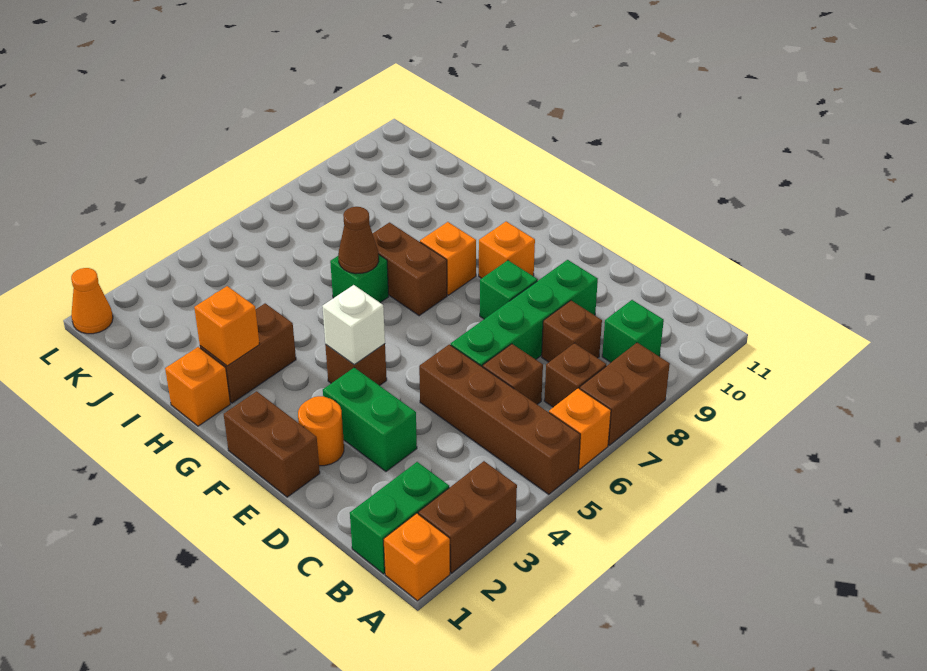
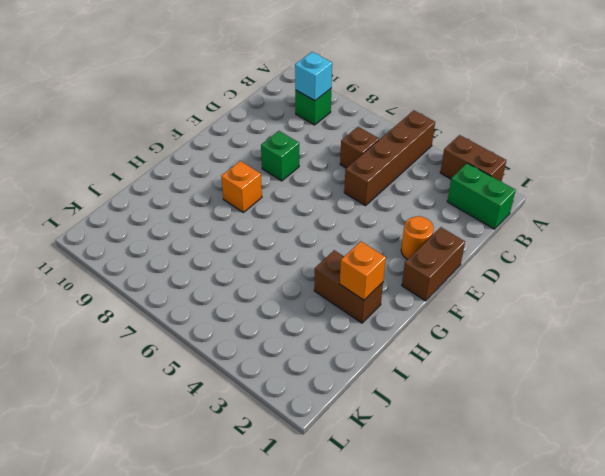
cyan 1x1 brick [295,52,332,101] -> none
none -> orange 1x1 brick [383,513,450,601]
none -> orange 1x1 brick [549,388,611,470]
none -> brown 1x2 brick [580,343,670,445]

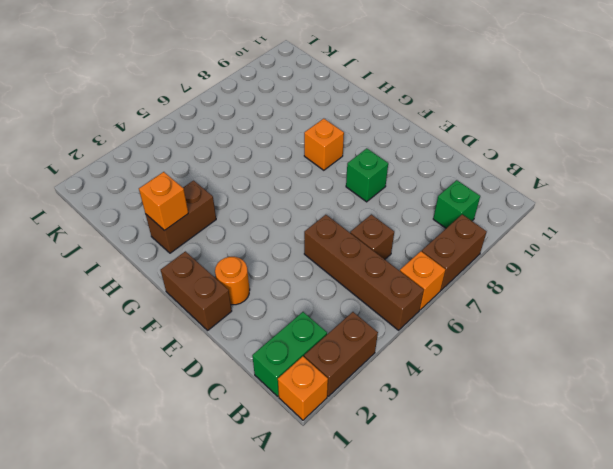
none -> brown 1x1 brick [544,343,606,407]
none -> brown 1x1 brick [542,301,602,362]
none -> green 1x2 brick [323,368,417,471]

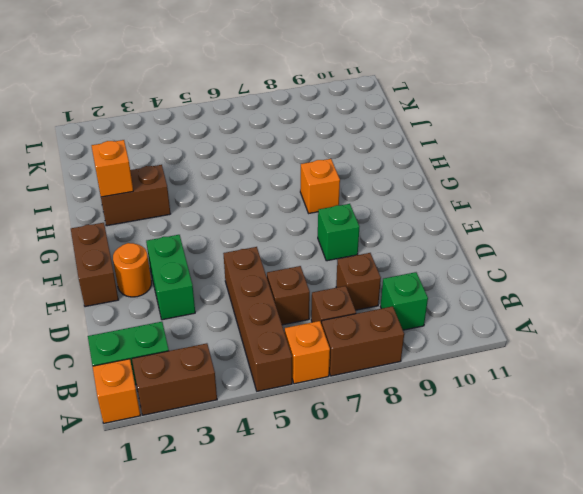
none -> green 1x4 brick [451,260,598,367]
none -> brown 1x1 brick [325,344,387,386]
none -> orange 1x1 brick [479,222,535,278]

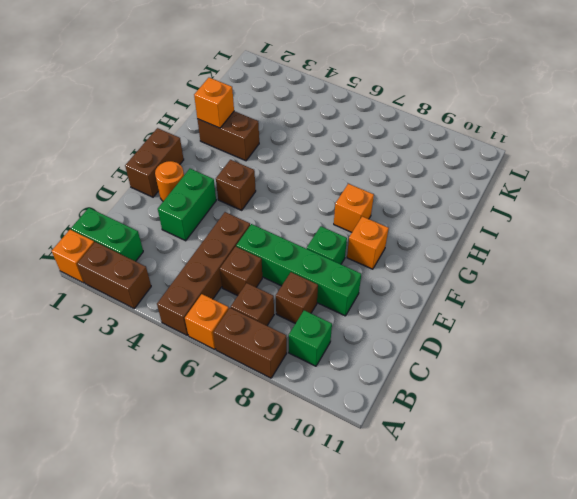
none -> brown 1x2 brick [372,223,447,316]
none -> orange 1x1 brick [165,347,230,426]
none -> green 1x1 brick [330,254,389,302]

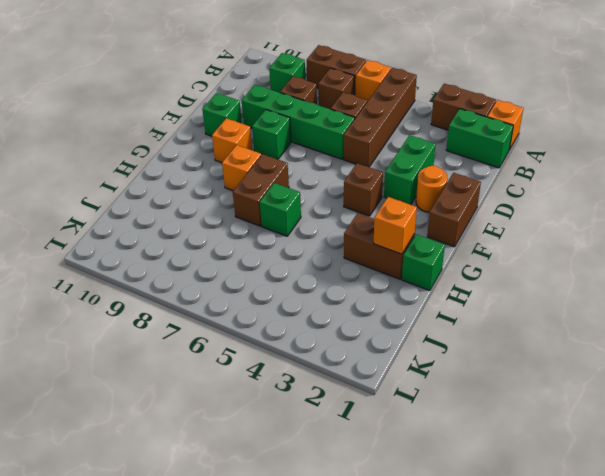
green 1x1 brick [202,93,242,136] -> none
green 1x1 brick [402,234,445,291] -> orange 1x1 brick [165,347,230,426]
none -> orange 1x1 cone [71,268,113,334]
none -> white 1x1 brick [322,285,385,364]
none -> brown 1x1 cone [338,207,379,274]

